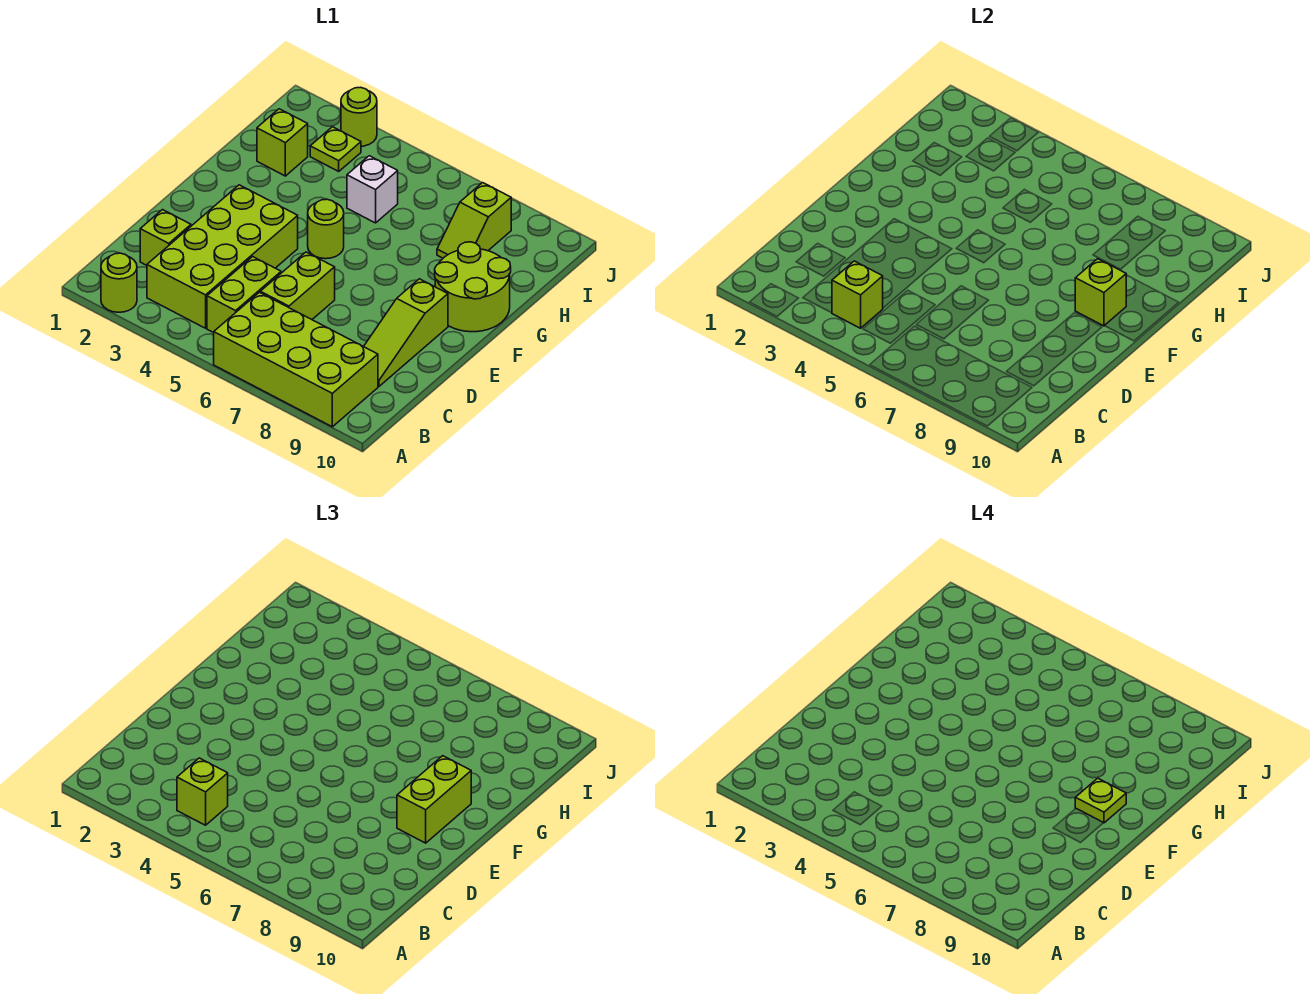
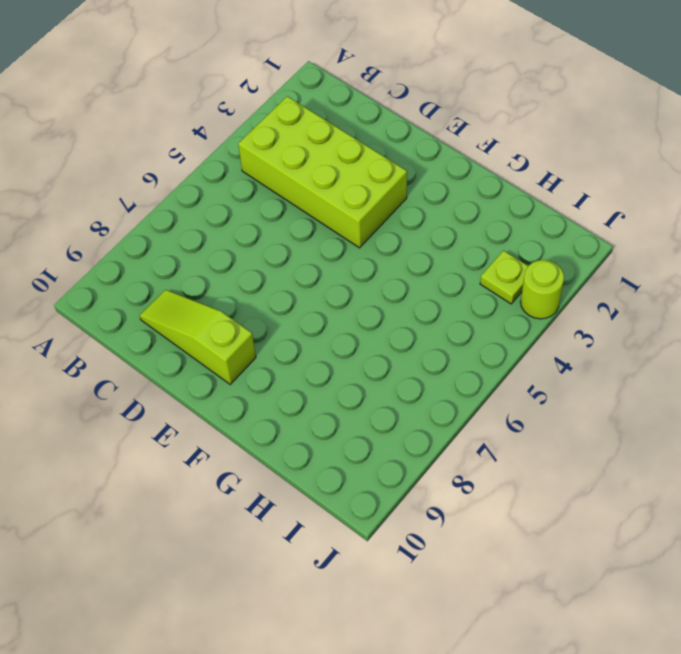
none -> lime 1x1 round brick [101,253,137,312]
none -> lime 2x4 brick [214,292,378,427]
none -> lime 1x2 brick [207,257,281,333]

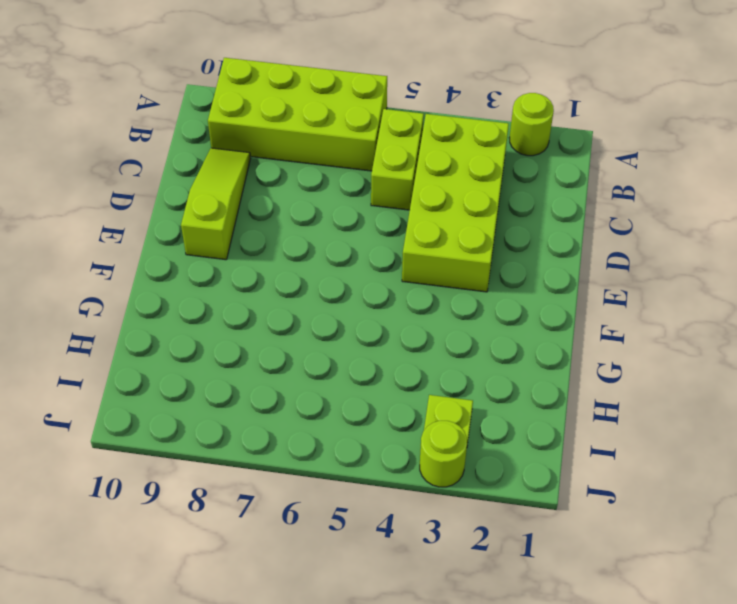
none -> lime 1x1 brick [140,210,191,265]
none -> lime 1x2 brick [260,252,335,319]
none -> lime 1x1 round brick [308,199,344,259]

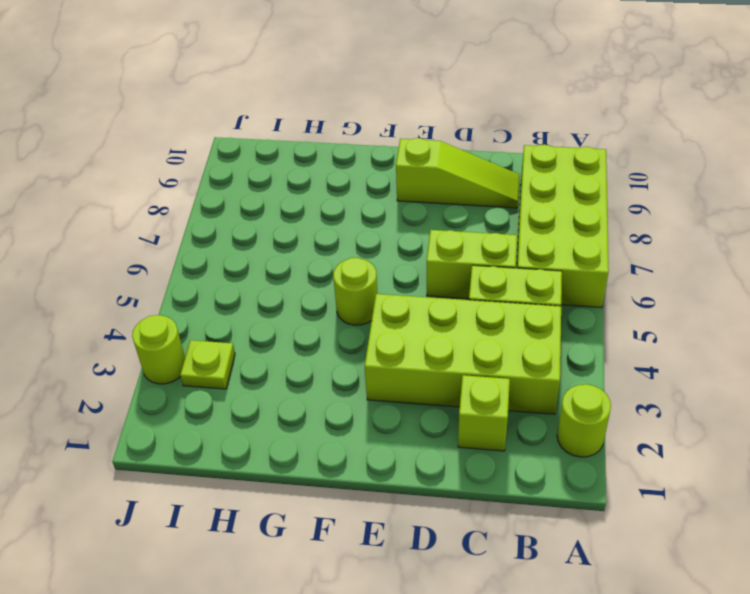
none -> lime 2x2 round brick [435,242,511,332]
none -> lime 1x1 brick [257,109,308,176]
none -> white 1x1 brick [347,156,398,223]

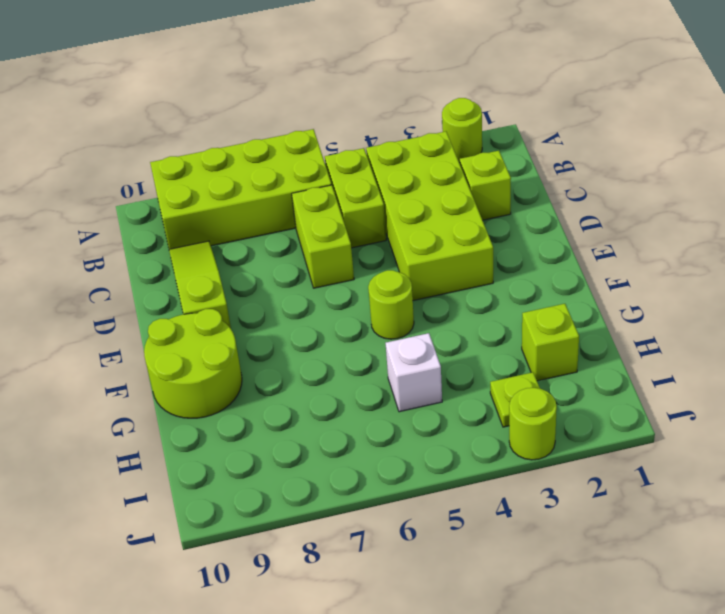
none -> lime 1x2 slope [437,183,511,258]
none -> lime 1x1 brick [832,261,883,328]
none -> lime 1x1 brick [1075,259,1126,326]

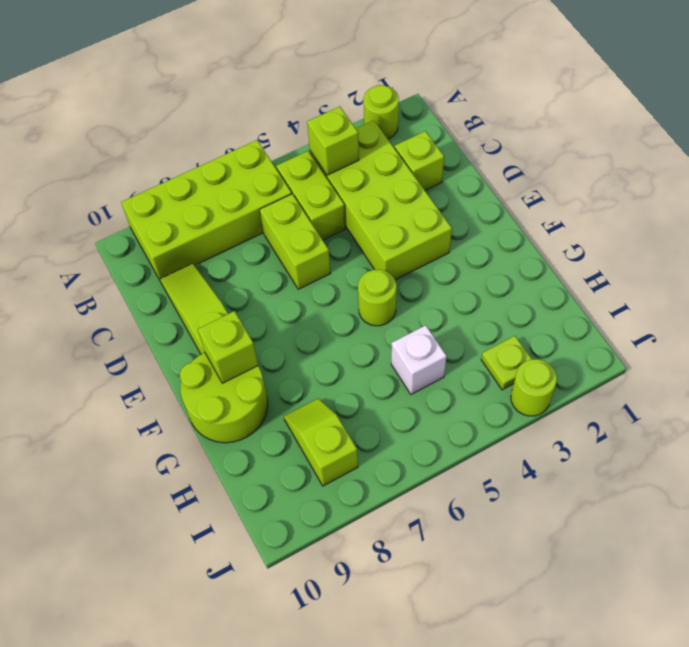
none -> lime 1x1 brick [257,109,308,176]
none -> lime 1x1 brick [177,758,228,825]
none -> lime 1x2 brick [397,756,471,843]

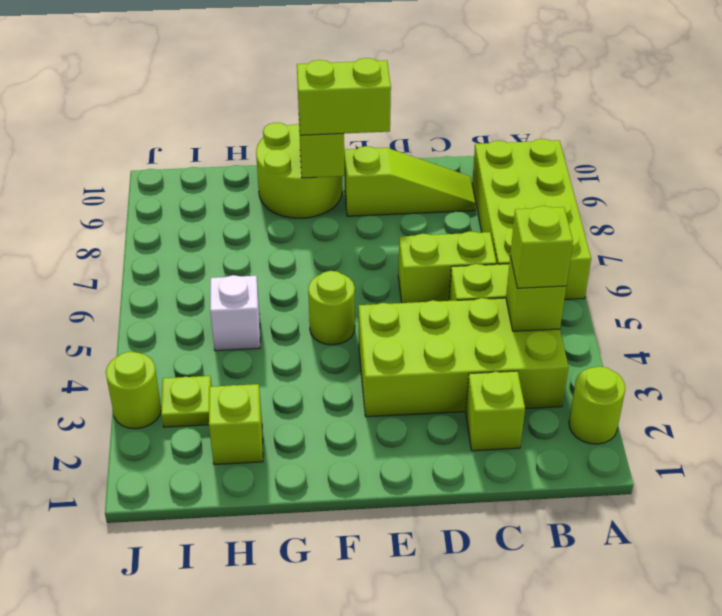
none -> lime 1x2 slope [437,183,511,258]
none -> lime 1x1 plate [1075,778,1126,823]

